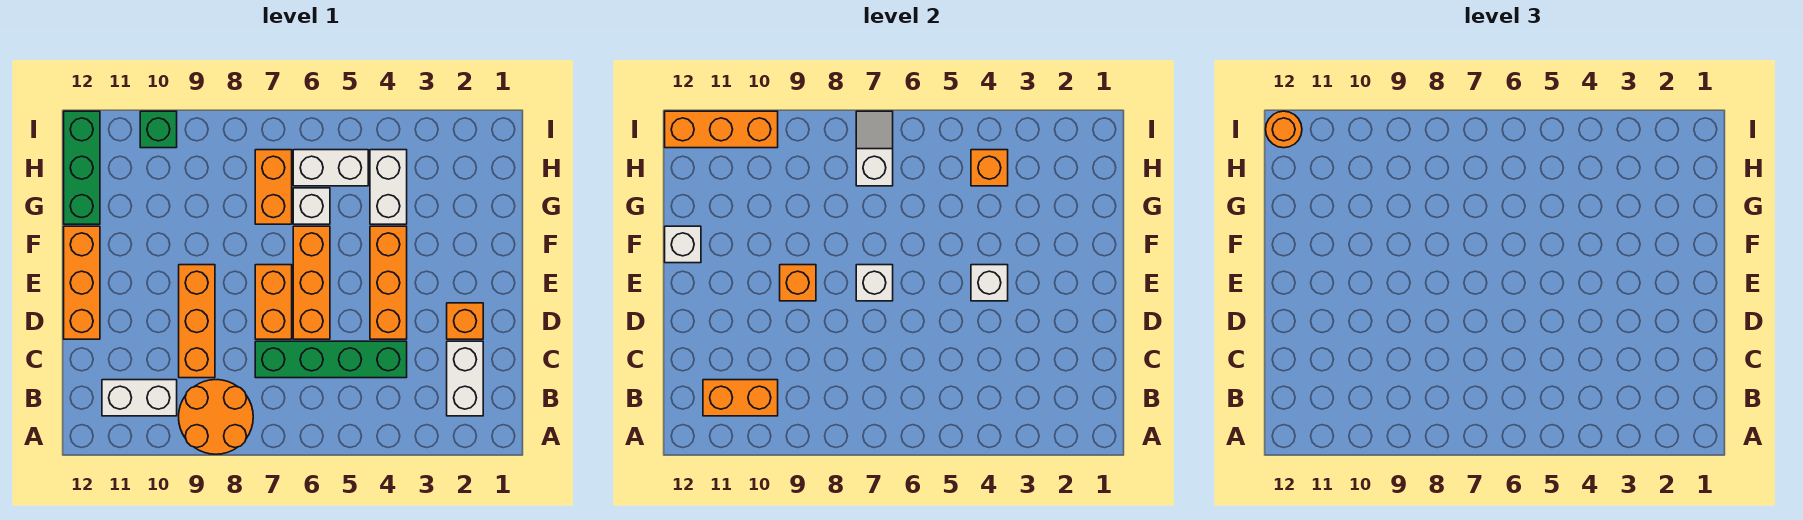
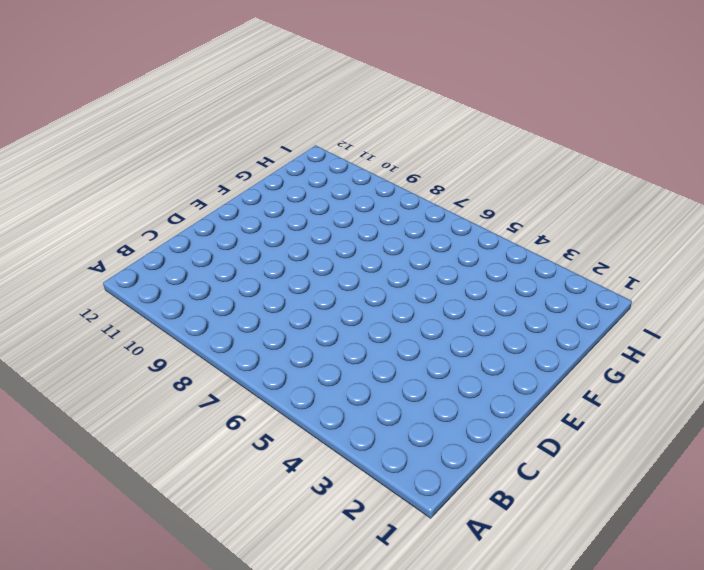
none -> orange 2x2 round brick [179,380,253,454]
none -> white 1x2 brick [447,341,483,416]
none -> white 1x2 brick [102,380,177,416]

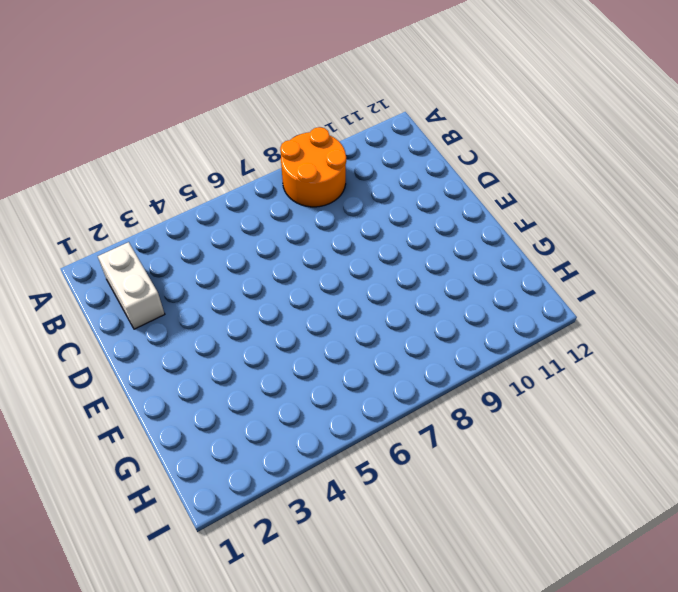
none -> white 1x2 brick [102,380,177,416]
none -> green 1x4 brick [255,341,407,378]
none -> orange 1x3 brick [179,265,215,378]

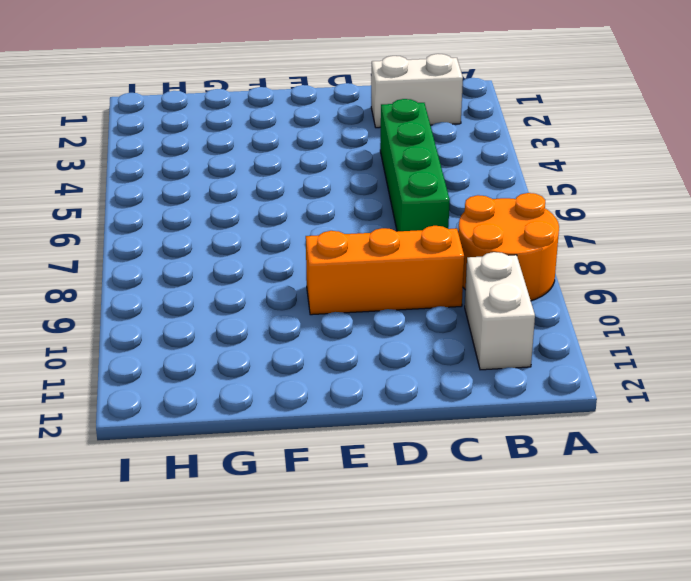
none -> orange 1x1 brick [447,303,483,339]
none -> orange 1x3 brick [370,226,407,339]
none -> orange 1x3 brick [293,226,330,339]

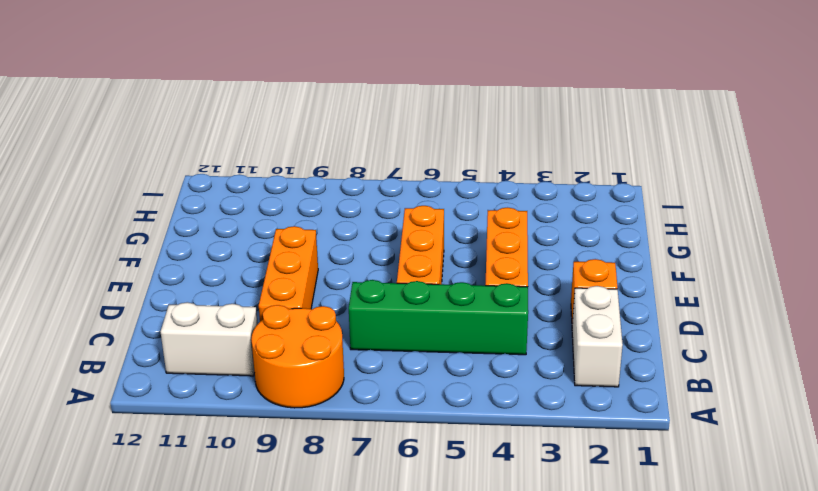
none -> orange 1x2 brick [255,265,292,339]
none -> orange 1x3 brick [64,226,100,339]
none -> white 1x2 brick [370,150,407,224]

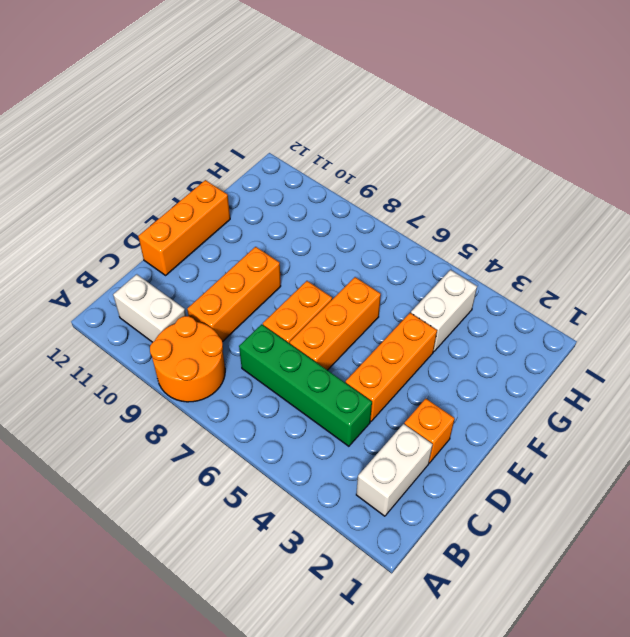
none -> white 1x1 brick [293,188,330,224]
none -> orange 1x2 brick [255,150,292,224]
none -> green 1x3 brick [64,111,100,224]

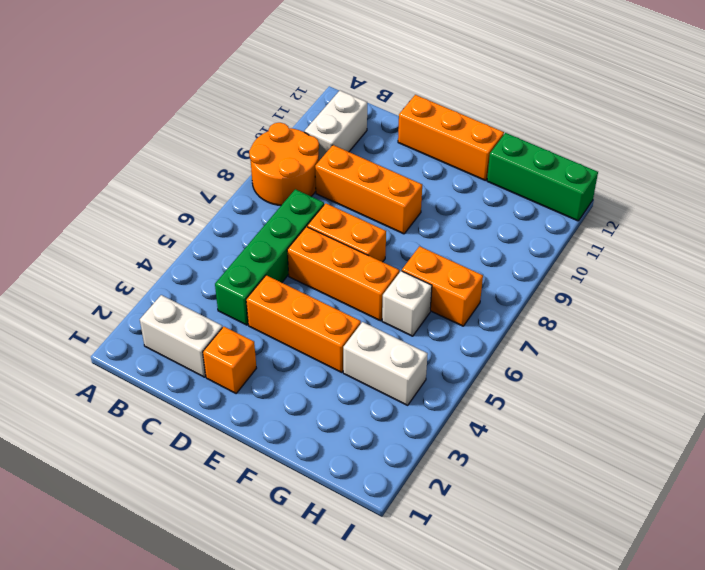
none -> white 1x2 brick [293,150,368,186]
none -> green 1x1 brick [140,111,177,148]
none -> orange 1x2 brick [703,380,778,416]

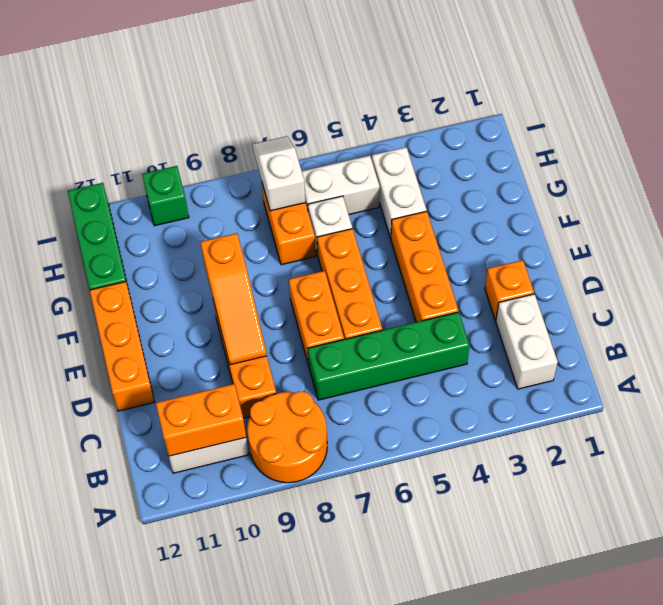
orange 1x3 slope [201,233,267,365] -> orange 1x1 brick [780,265,816,301]
none -> white 1x1 brick [971,265,1008,301]
none -> white 1x1 brick [856,265,893,301]
none -> white 1x1 brick [665,226,701,263]

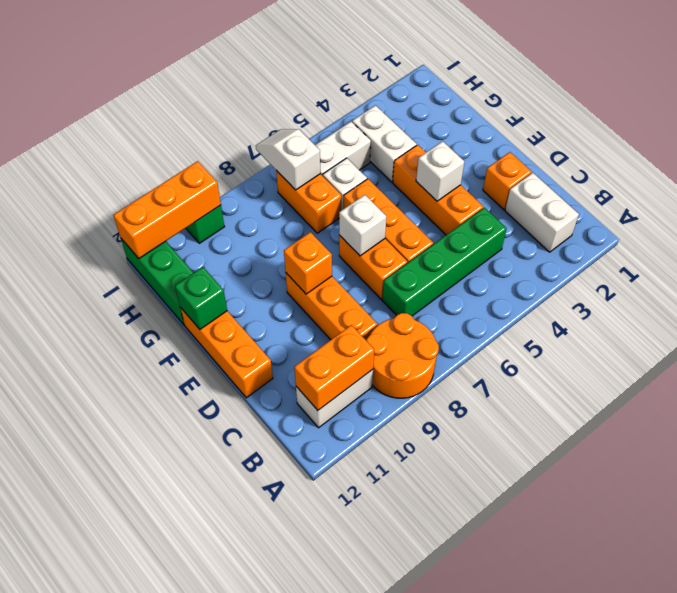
green 1x1 brick [175,267,227,329] -> white 1x1 brick [665,226,701,263]
none -> orange 1x1 brick [971,150,1008,186]
none -> orange 1x1 round brick [1266,111,1302,148]

